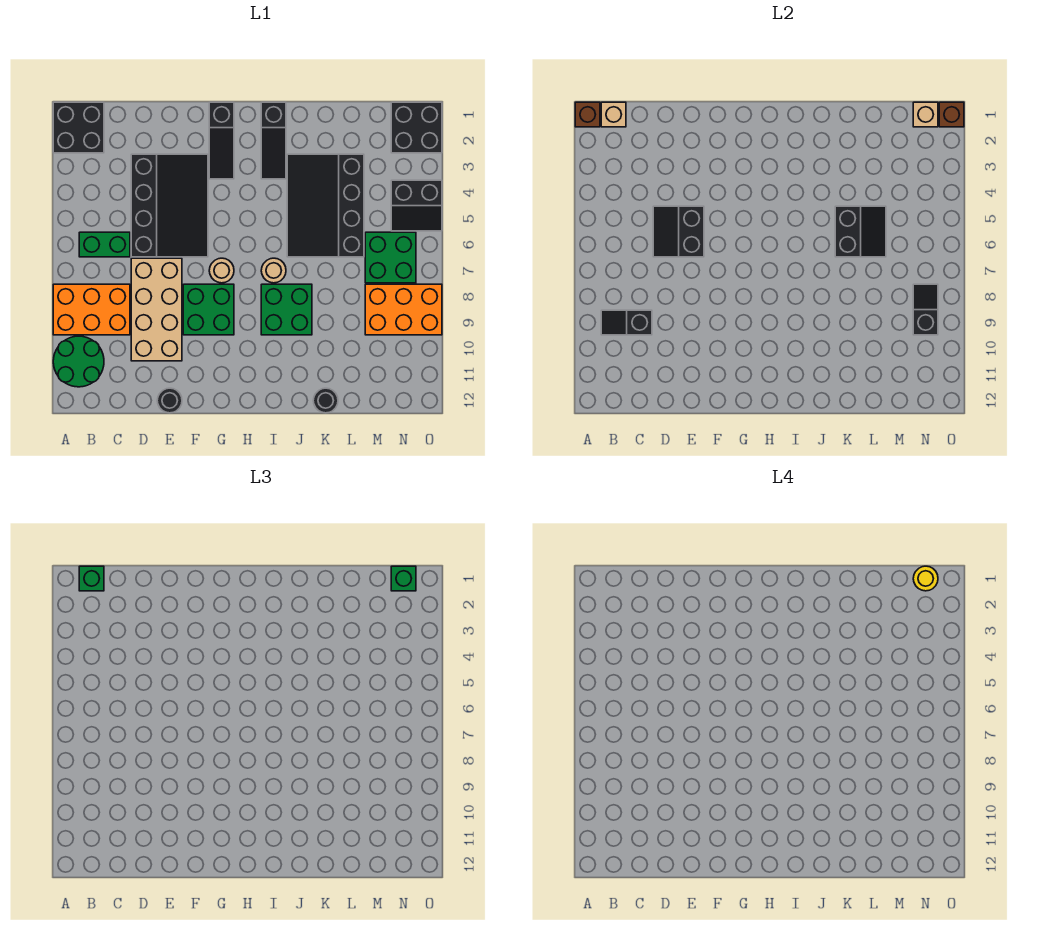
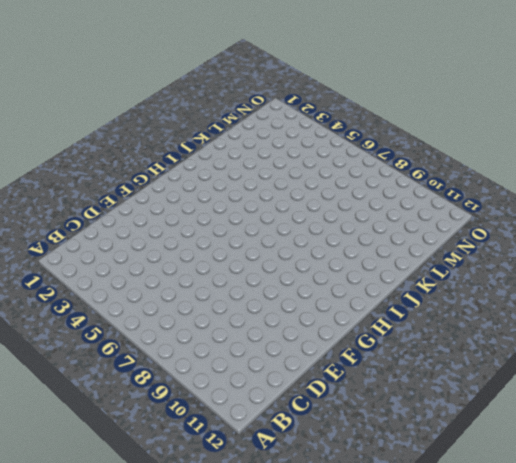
none -> black 2x2 brick [53,102,104,153]
none -> orange 2x3 brick [53,284,130,335]
none -> green 2x2 round brick [53,336,104,387]
none -> green 1x2 brick [79,232,130,257]

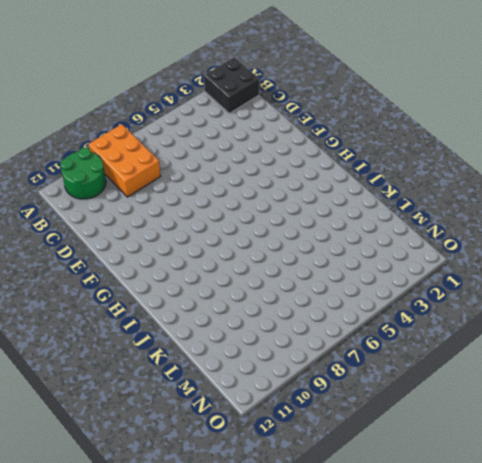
none -> green 1x2 brick [79,232,130,257]
none -> black 3x4 slope [131,154,208,257]
none -> tan 2x4 brick [131,258,182,361]
none -> black 1x1 round brick [157,388,182,413]

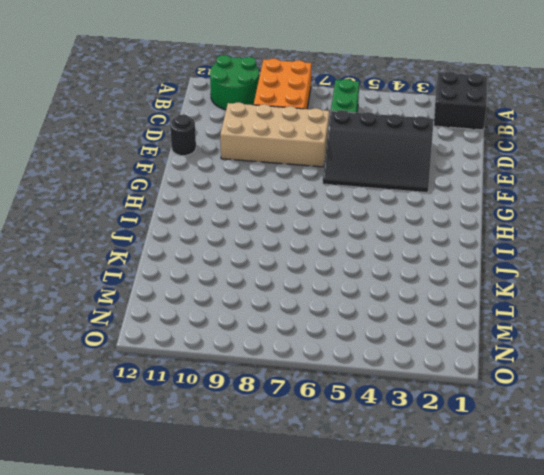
none -> green 2x2 brick [183,284,234,335]
none -> black 1x3 slope [209,102,234,179]
none -> tan 1x1 round brick [209,258,234,283]
none -> black 1x3 slope [261,102,286,179]

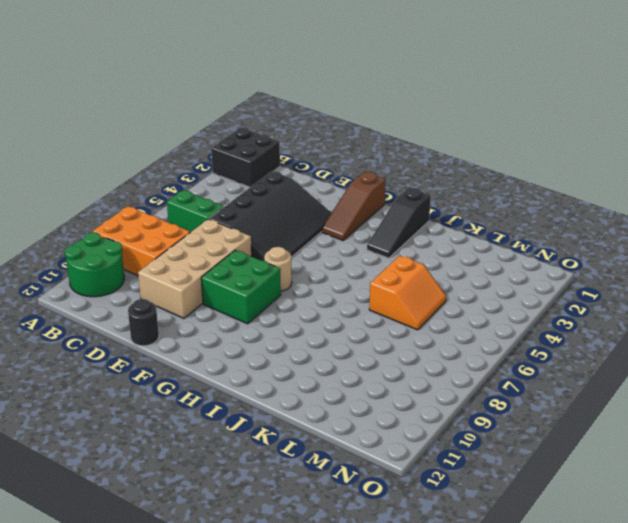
brown 1x3 slope [322,172,386,240] -> black 1x3 slope [209,102,234,179]
orange 2x2 slope [369,256,446,330] -> black 3x4 slope [287,154,364,257]
none -> tan 1x1 round brick [261,258,286,283]
none -> green 2x2 brick [261,284,312,335]
none -> black 1x1 round brick [313,388,338,413]
none -> green 2x2 brick [365,232,416,283]

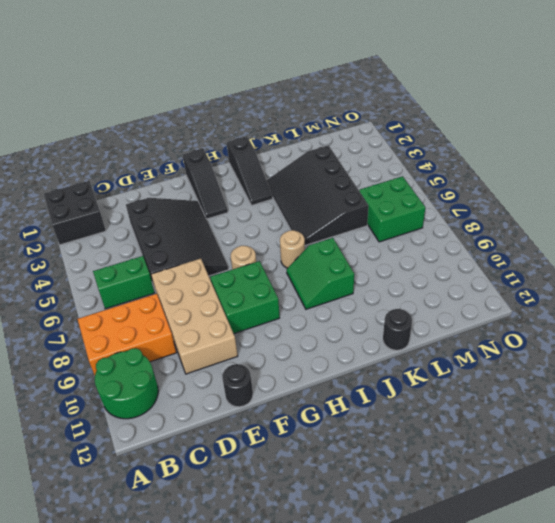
green 2x2 slope [287,238,354,309] -> green 2x2 brick [261,284,312,335]
none -> orange 2x3 brick [365,284,442,335]
none -> black 2x2 brick [391,102,442,153]
none -> black 2x2 slope [391,180,442,231]
none -> brown 1x1 brick [575,102,600,127]

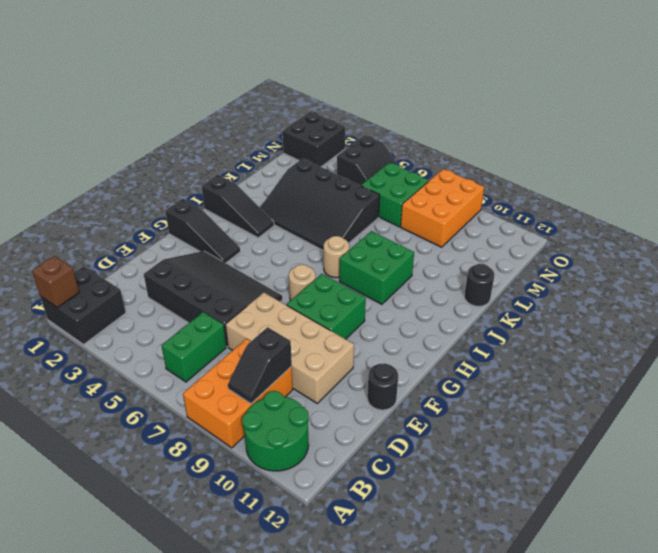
none -> tan 1x1 brick [601,102,626,127]
none -> black 2x2 slope [653,206,704,257]
none -> black 2x2 slope [835,206,886,257]
none -> tan 1x1 brick [913,102,938,127]

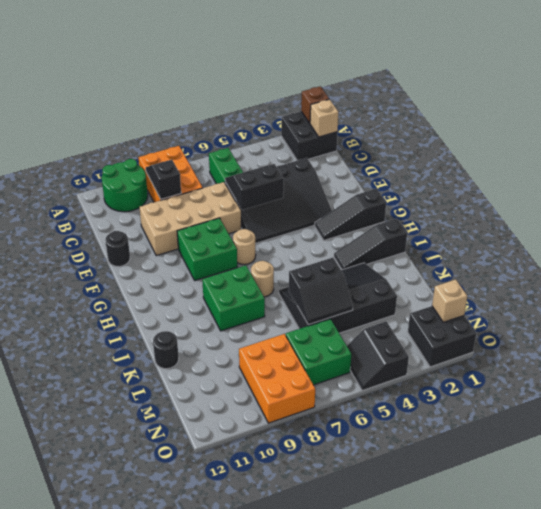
none -> black 1x2 slope [913,284,938,335]
none -> brown 1x1 brick [939,102,964,127]
none -> green 1x1 brick [79,566,104,591]
none -> green 1x1 brick [391,566,416,591]

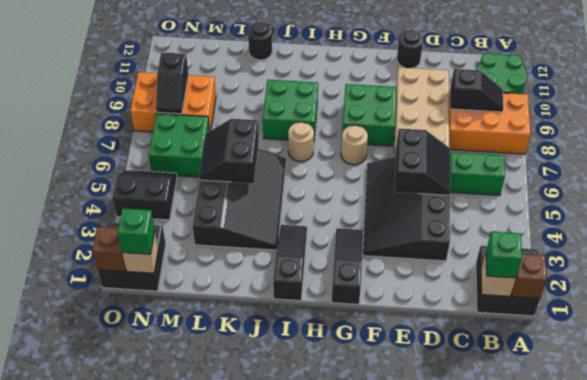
none -> yellow 1x1 round brick [913,566,938,591]

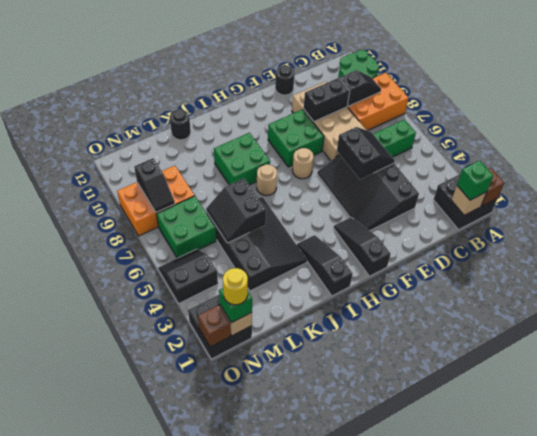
black 1x2 brick [304,78,350,121] -> none

